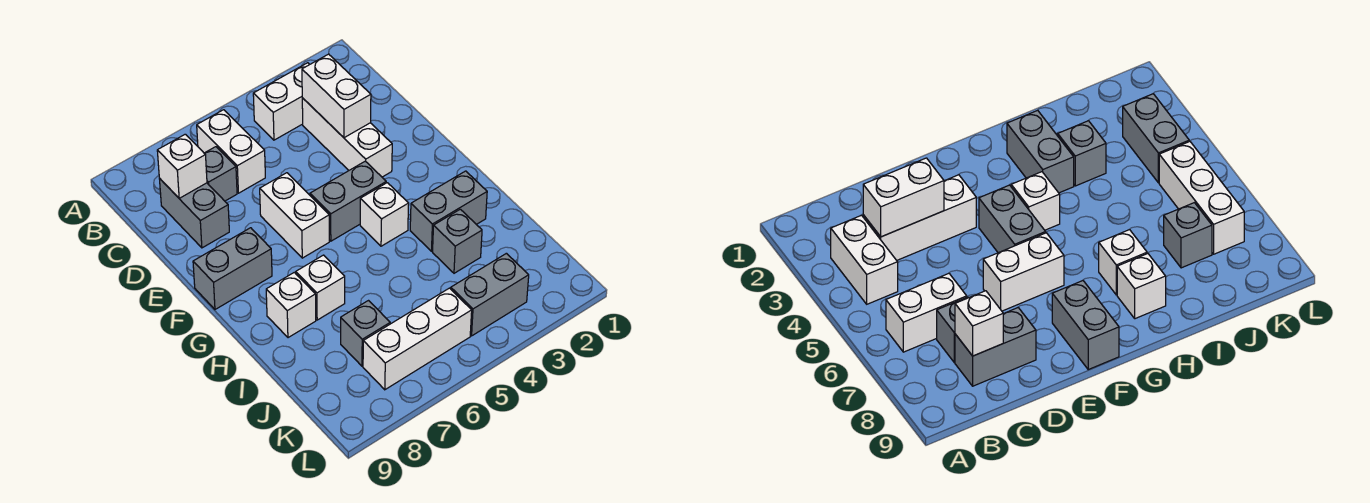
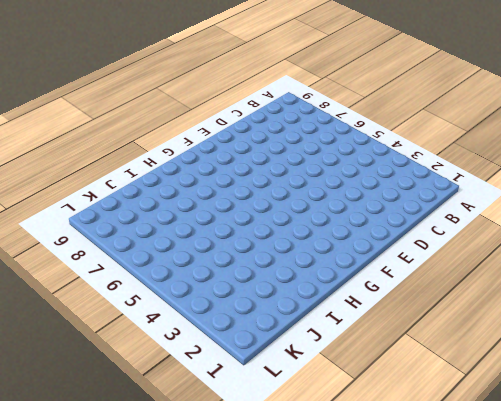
none -> white 1x2 brick [253,63,310,140]
none -> white 1x2 brick [197,110,265,193]
none -> white 1x3 brick [302,98,392,177]

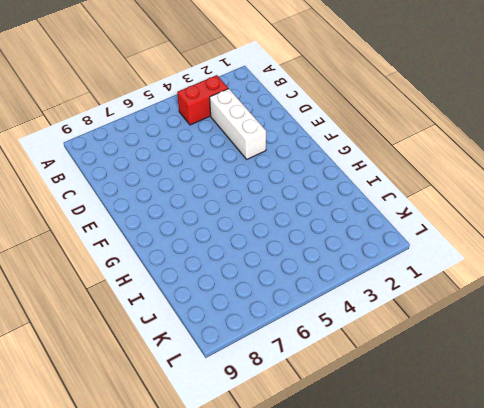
red 1x2 brick [177,75,228,125] -> white 1x2 brick [253,63,310,140]
none -> white 1x2 brick [197,110,265,193]
none -> grey 1x1 brick [204,147,237,201]
none -> grey 1x2 brick [160,179,229,248]

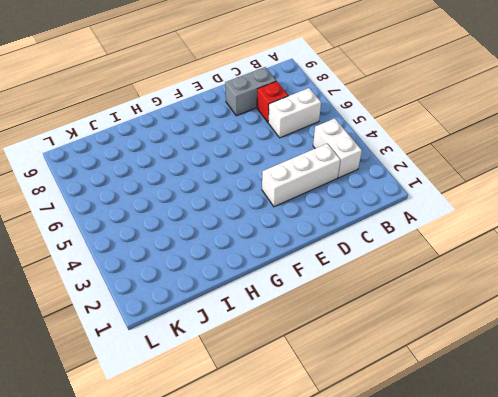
red 1x1 brick [257,81,288,122] -> grey 1x1 brick [204,147,237,201]
none -> white 1x2 brick [260,173,329,258]
none -> grey 1x2 brick [310,161,386,241]
none -> grey 1x2 brick [193,228,272,309]

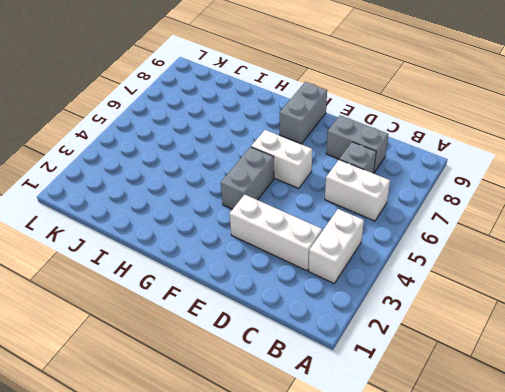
none -> white 1x1 brick [360,183,409,246]
none -> grey 1x2 brick [410,171,487,251]
none -> white 1x1 brick [296,255,345,320]

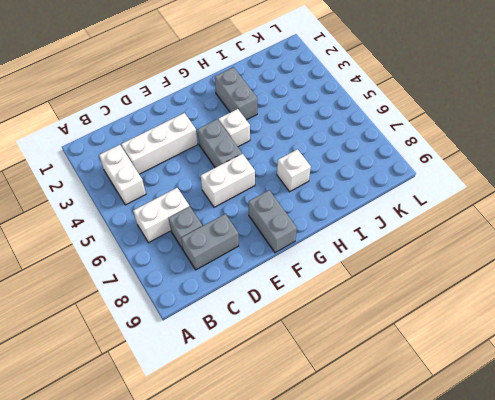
none -> white 1x1 brick [266,272,316,338]
none -> grey 1x1 brick [433,209,482,273]
none -> grey 1x1 brick [341,301,390,366]

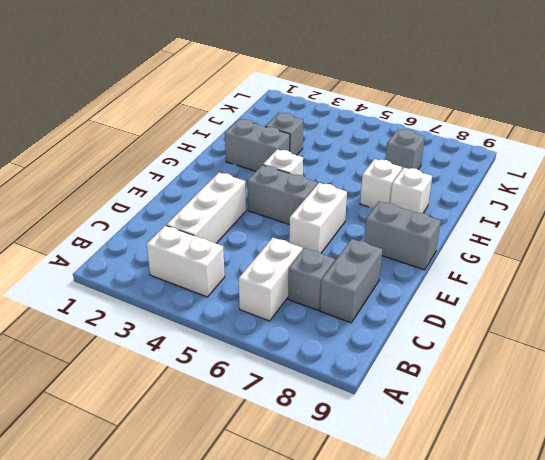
none -> grey 1x2 brick [451,253,529,336]
none -> white 1x3 brick [363,288,472,390]
none -> white 1x2 brick [302,54,371,138]

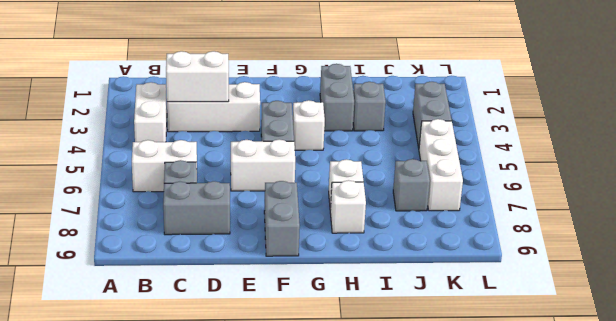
none -> white 1x1 brick [157,134,207,198]

